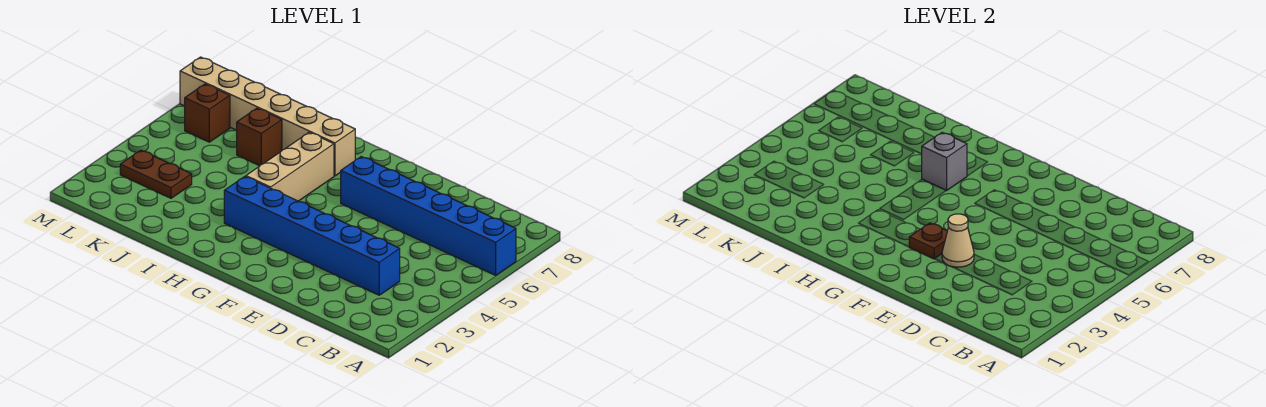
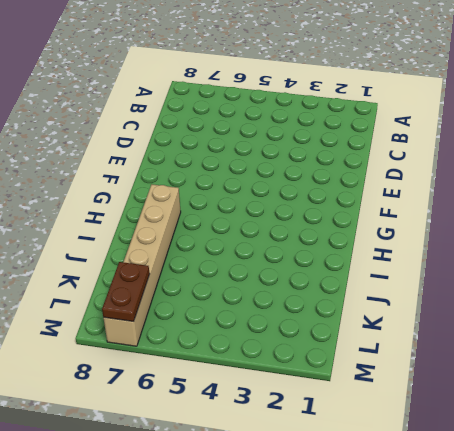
brown 1x2 plate [102,262,150,322] -> brown 1x2 plate moved to [120,150,192,198]
none -> blue 1x6 brick [341,157,516,275]
none -> blue 1x6 brick [224,177,400,295]

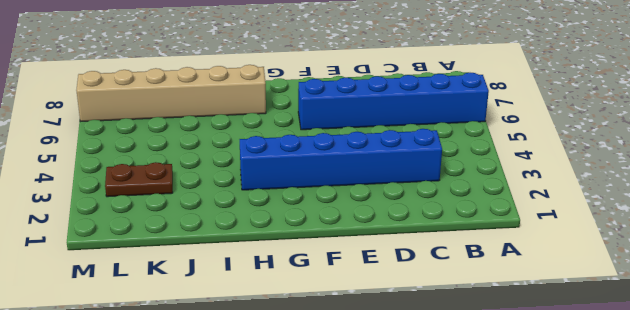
none -> tan 1x3 brick [246,132,334,201]
none -> brown 1x1 brick [237,108,282,166]

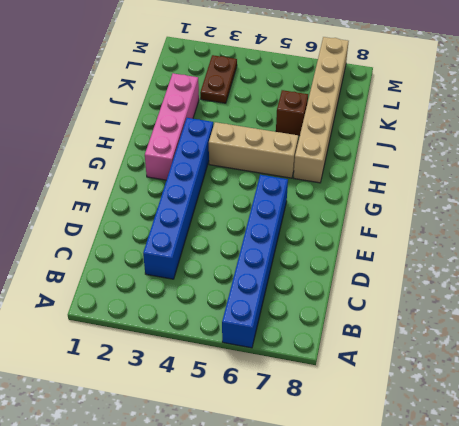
pink 1x4 brick [145,73,199,180] -> none
none -> brown 1x1 brick [185,84,230,142]
none -> tan 1x1 cone [942,214,974,267]

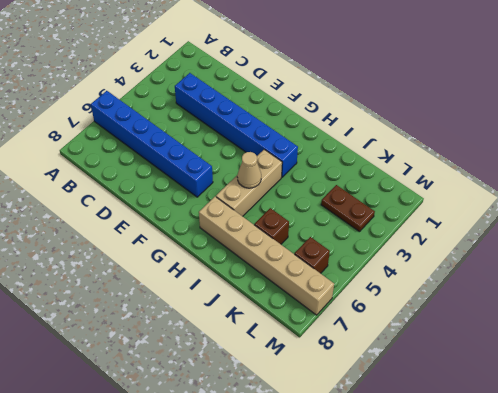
tan 1x1 cone [237,152,261,188] -> tan 1x1 cone moved to [942,214,974,267]
none -> brown 1x1 plate [909,223,947,259]
none -> grey 1x1 brick [922,132,967,191]

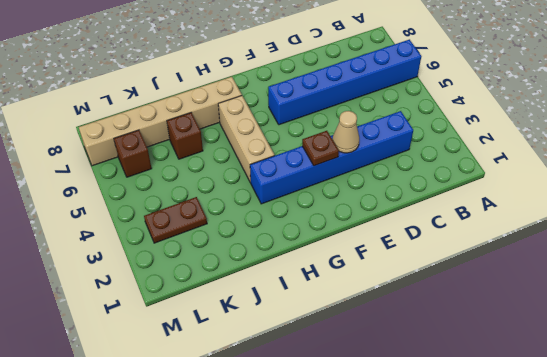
none -> grey 1x1 brick [922,132,967,191]

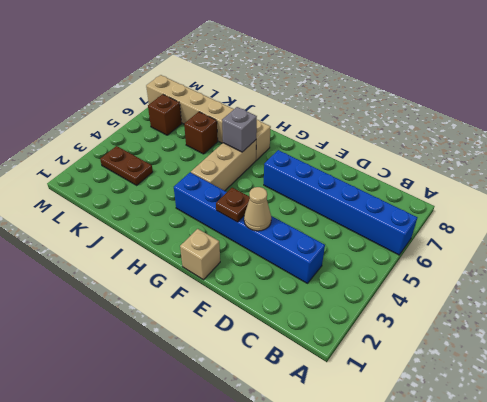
tan 1x1 brick [180,229,220,280] -> none

